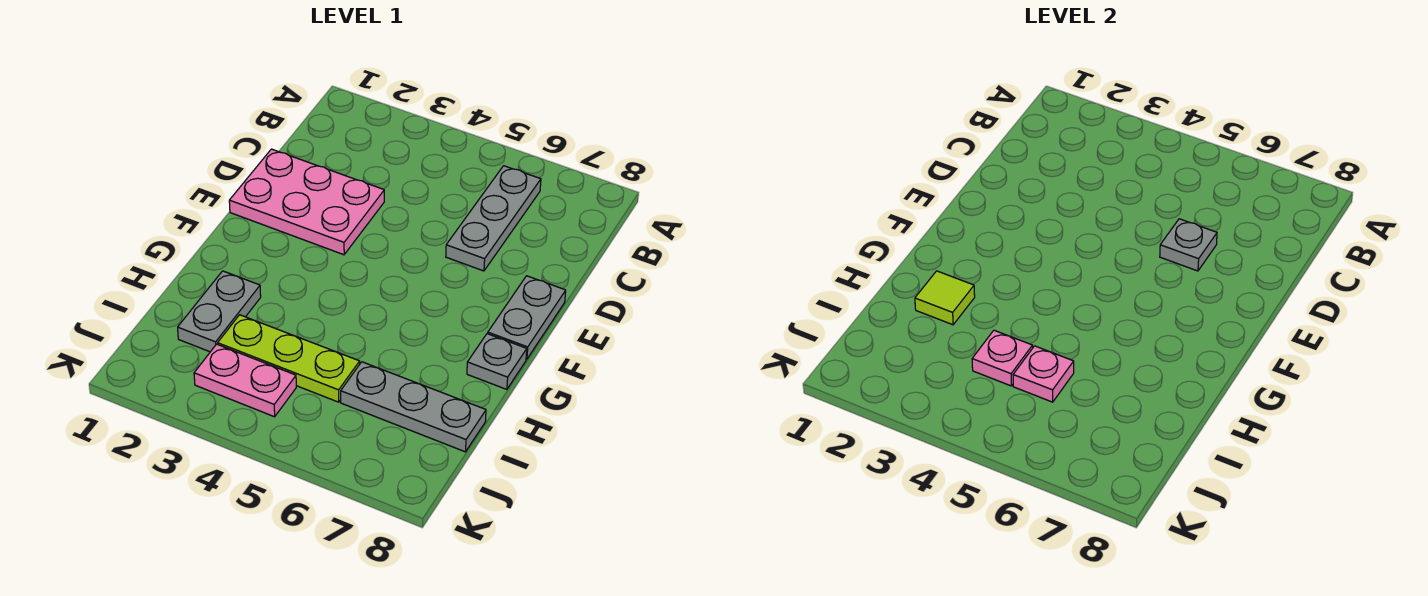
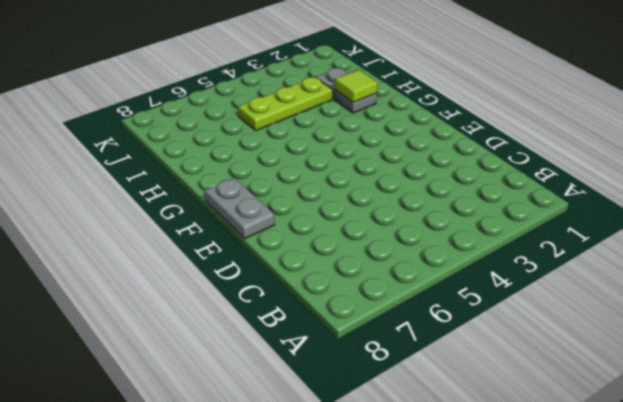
none -> grey 1x3 plate [446,166,541,271]
none -> pink 2x3 plate [229,149,384,255]
none -> grey 1x1 plate [467,334,527,389]

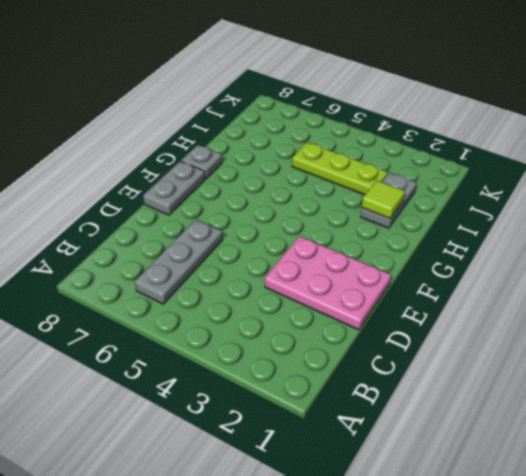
none -> grey 1x3 plate [341,362,486,452]
none -> pink 1x2 plate [194,344,296,417]
none -> grey 1x1 plate [1160,219,1217,271]

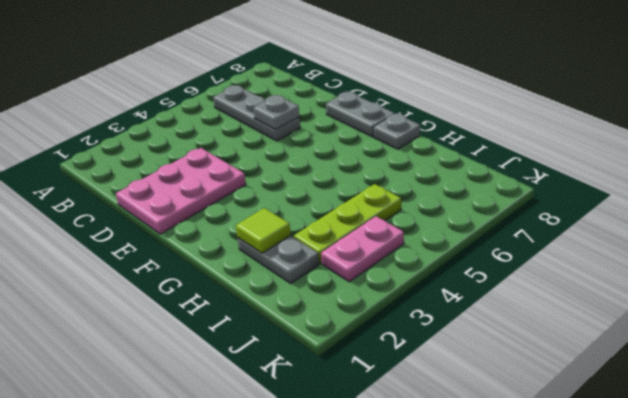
none -> grey 1x3 plate [341,362,486,452]
none -> pink 1x1 plate [972,330,1033,386]
none -> pink 1x1 plate [1013,346,1074,402]

